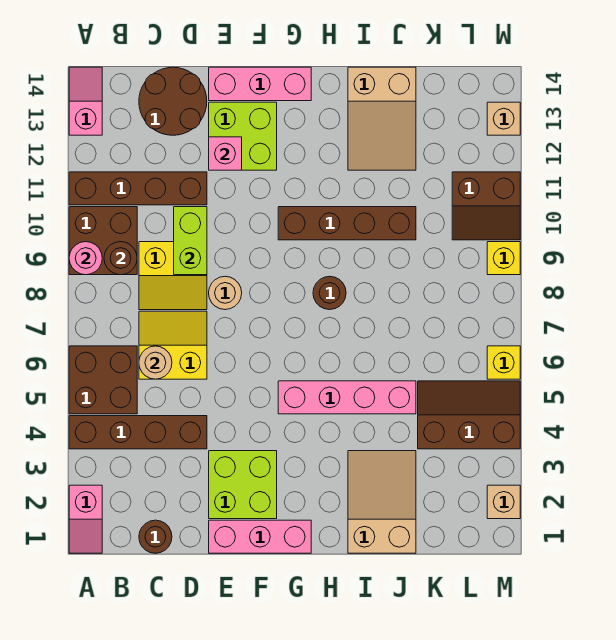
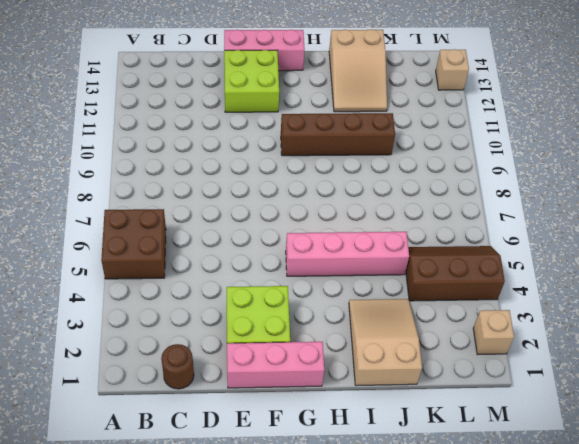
none -> pink 1x2 slope [69,485,102,553]
none -> brown 1x4 brick [69,416,207,449]
none -> brown 2x2 brick [69,207,137,275]
none -> brown 1x4 brick [69,172,207,205]

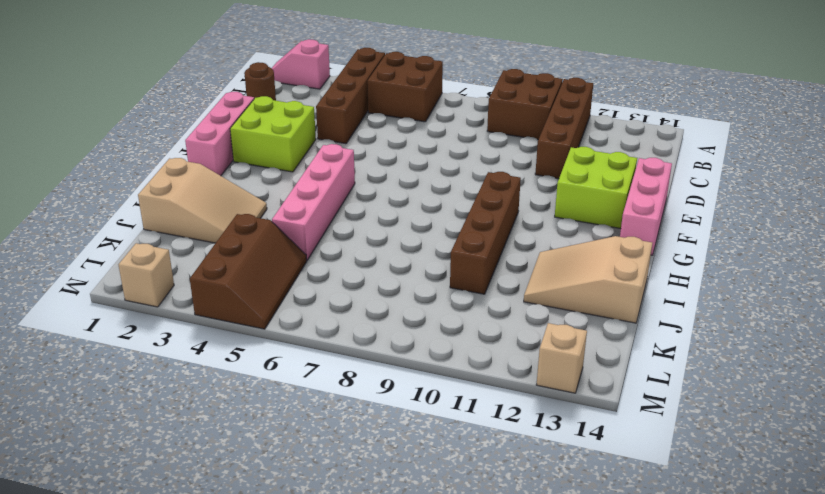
none -> pink 1x2 slope [69,67,102,135]
none -> yellow 2x2 slope [139,311,207,379]
none -> yellow 2x2 slope [139,242,207,310]
none -> brown 2x2 round brick [139,67,207,135]

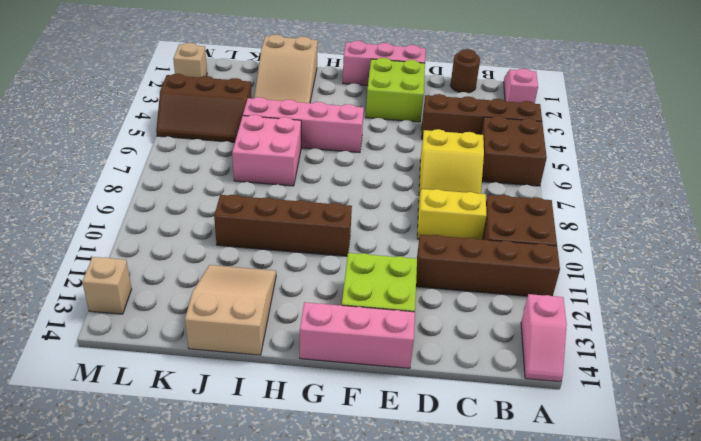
pink 2x2 brick [232,115,301,186] -> none
none -> brown 2x2 round brick [139,67,207,135]
none -> tan 1x1 round brick [209,276,242,310]
none -> brown 1x1 round brick [313,276,346,310]
none -> brown 2x2 slope [452,172,520,240]

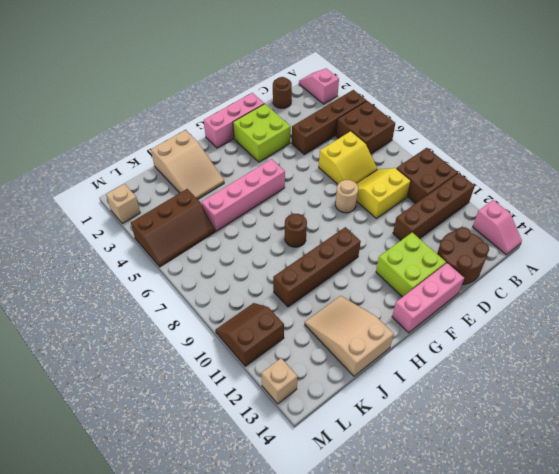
none -> yellow 1x1 brick [487,346,520,379]
none -> yellow 1x1 brick [487,242,520,275]
none -> pink 1x1 round brick [69,242,102,275]
none -> brown 1x1 round brick [104,242,137,275]

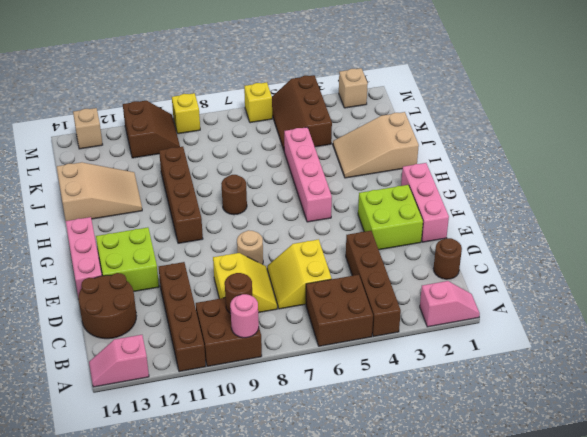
none -> tan 1x1 round brick [139,346,172,379]
none -> lime 1x2 brick [174,207,207,275]
none -> pink 1x1 brick [209,137,242,170]

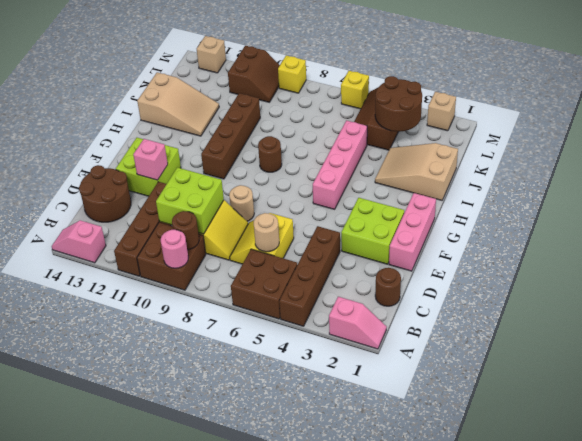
lime 2x2 brick [156,167,224,234] -> lime 1x2 brick [174,207,207,275]
brown 2x2 round brick [375,76,422,132] -> none
none -> pink 1x3 brick [209,67,311,101]

